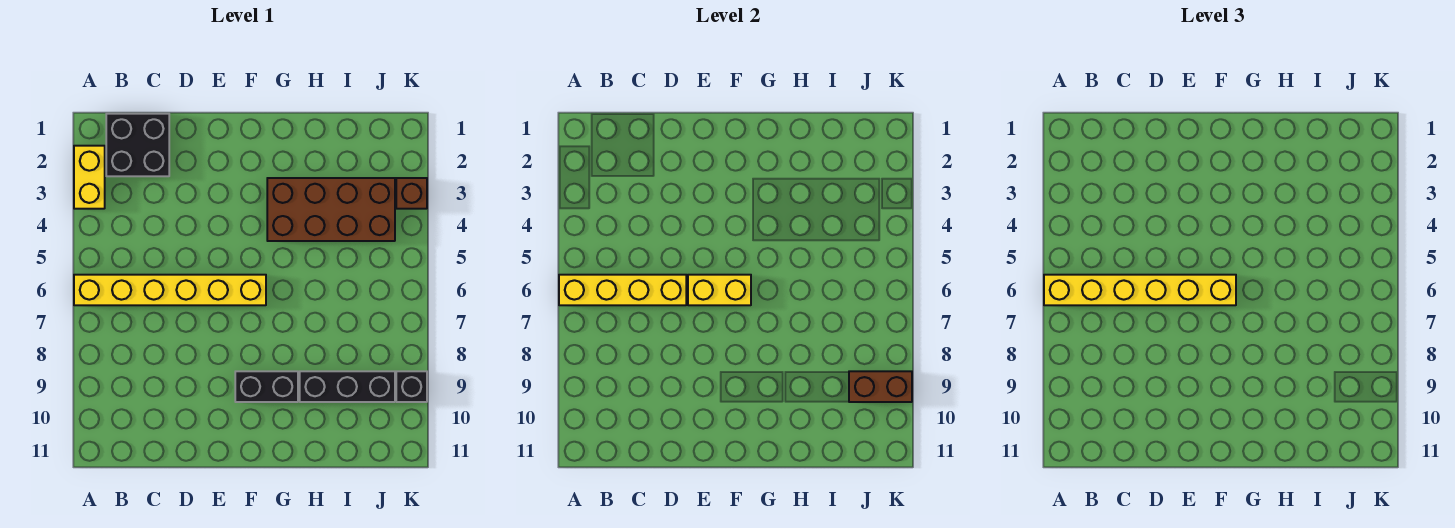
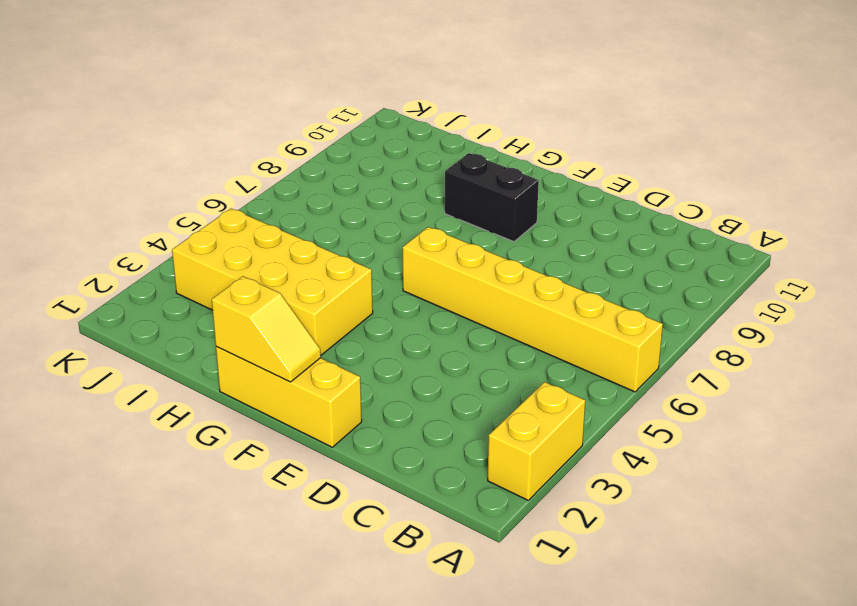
yellow 1x3 brick [216,346,362,447] -> none
yellow 1x2 slope [212,276,321,382] -> none
yellow 2x4 brick [172,209,373,355] -> brown 2x4 brick [267,178,395,241]
none -> black 2x2 brick [106,114,169,176]
none -> black 1x3 brick [300,371,395,402]
none -> brown 1x1 brick [396,178,427,209]

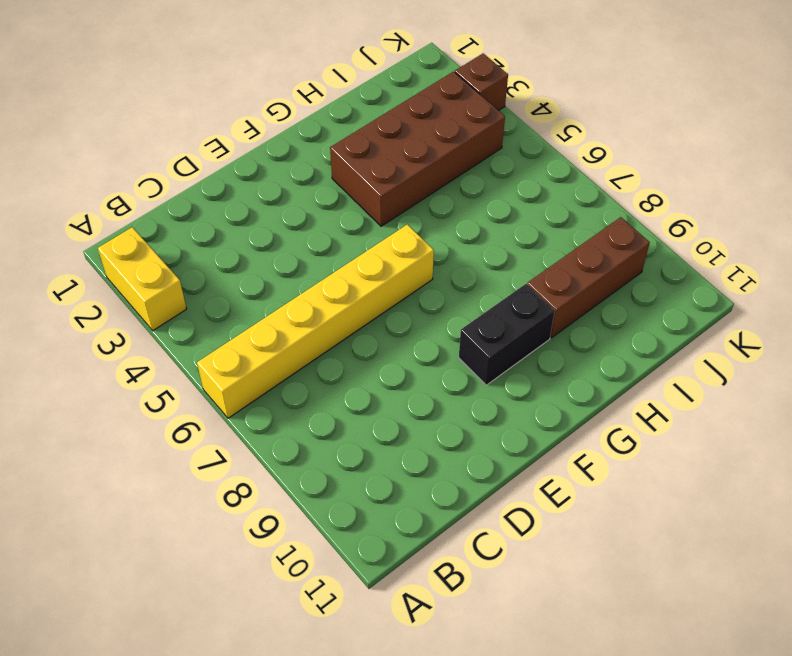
brown 1x3 brick [527,217,650,338] -> black 1x3 brick [300,371,395,402]
none -> black 2x2 brick [106,114,169,176]
none -> black 1x1 brick [396,371,427,402]
none -> yellow 1x4 brick [559,275,686,305]

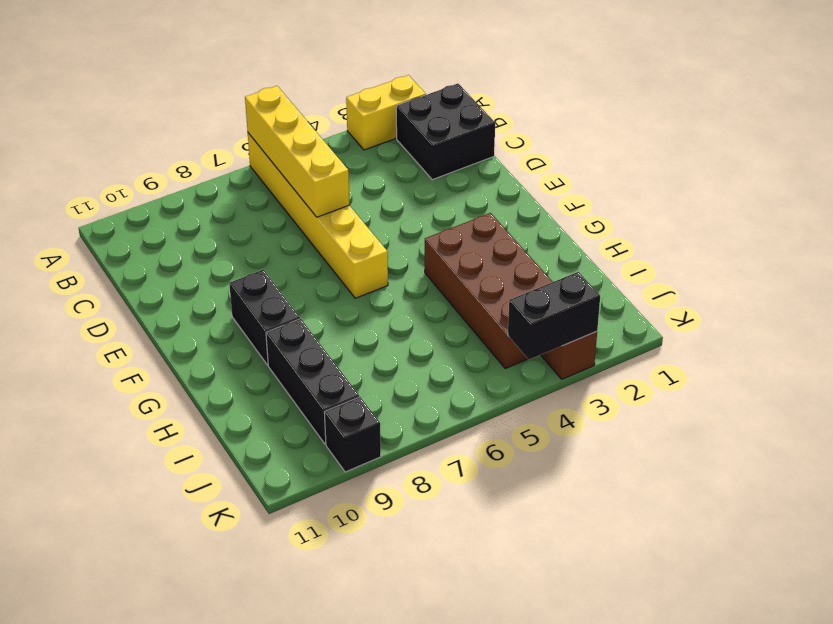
black 1x2 brick [508,272,600,360] -> none
none -> yellow 1x2 brick [688,275,751,305]
none -> brown 1x2 brick [849,371,912,402]
none -> yellow 1x6 brick [1044,275,1236,305]

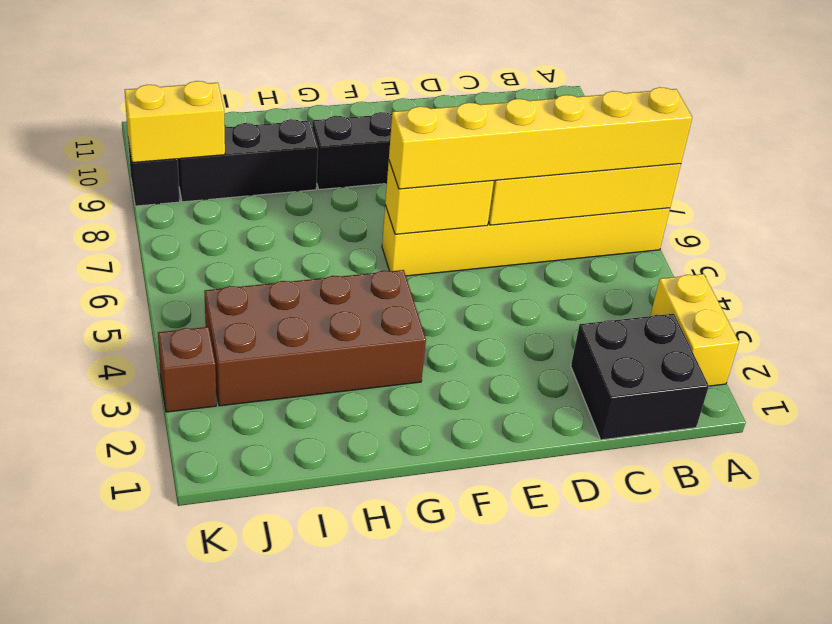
yellow 1x2 brick [125,81,225,163] -> brown 1x2 brick [849,371,912,402]

